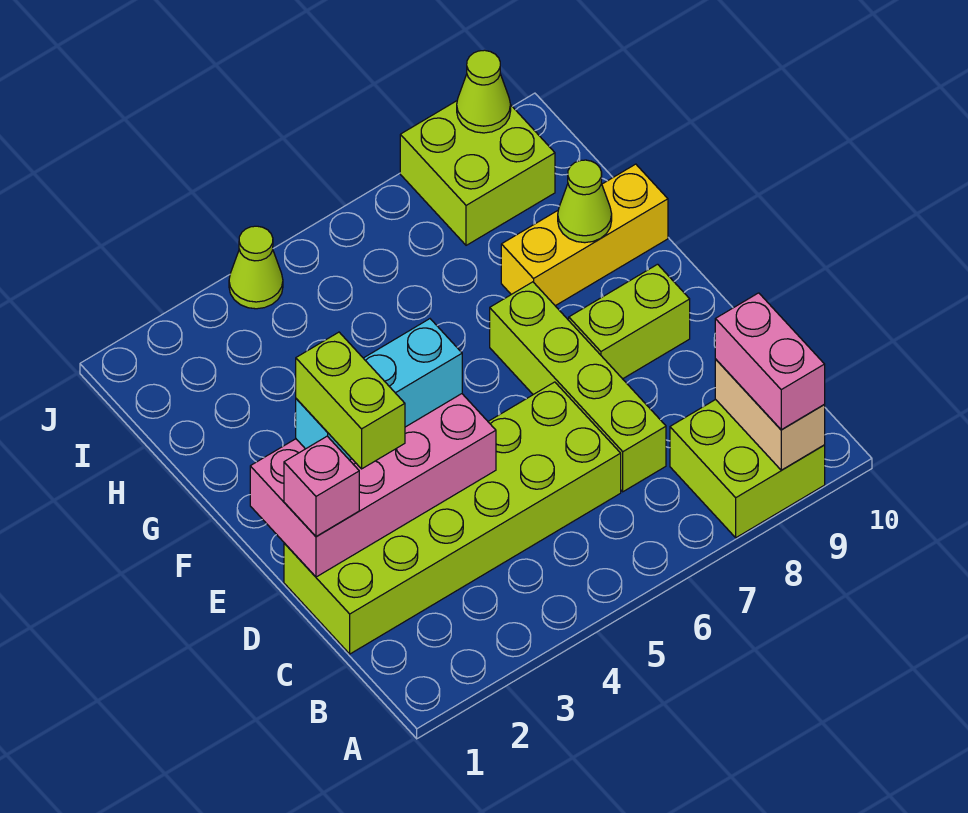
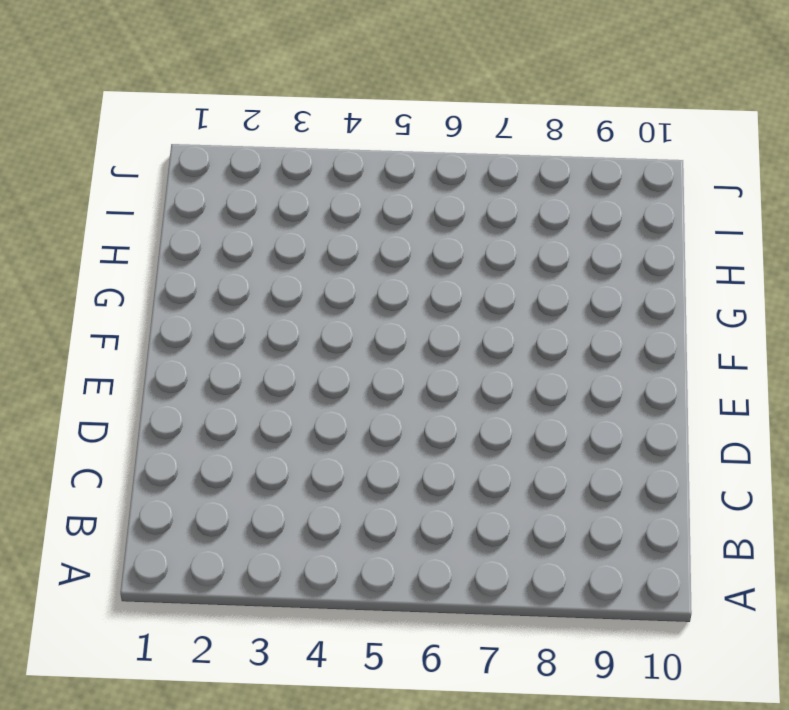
none -> lime 2x2 brick [670,399,825,538]
none -> lime 2x6 brick [284,382,621,654]
none -> lime 1x4 brick [490,282,666,492]

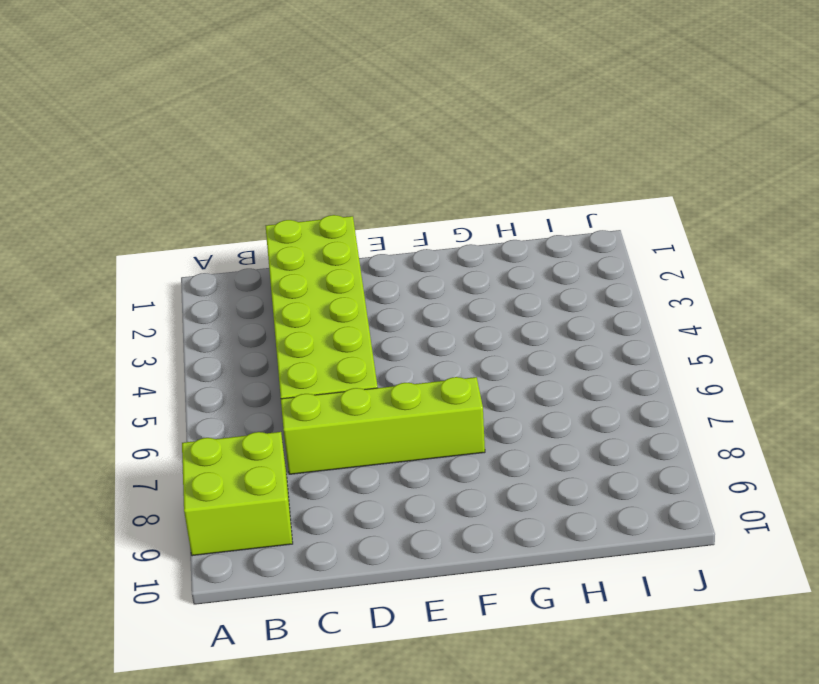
none -> lime 1x2 brick [569,264,690,379]
none -> yellow 1x3 brick [501,164,668,306]
none -> lime 2x2 brick [400,101,555,245]

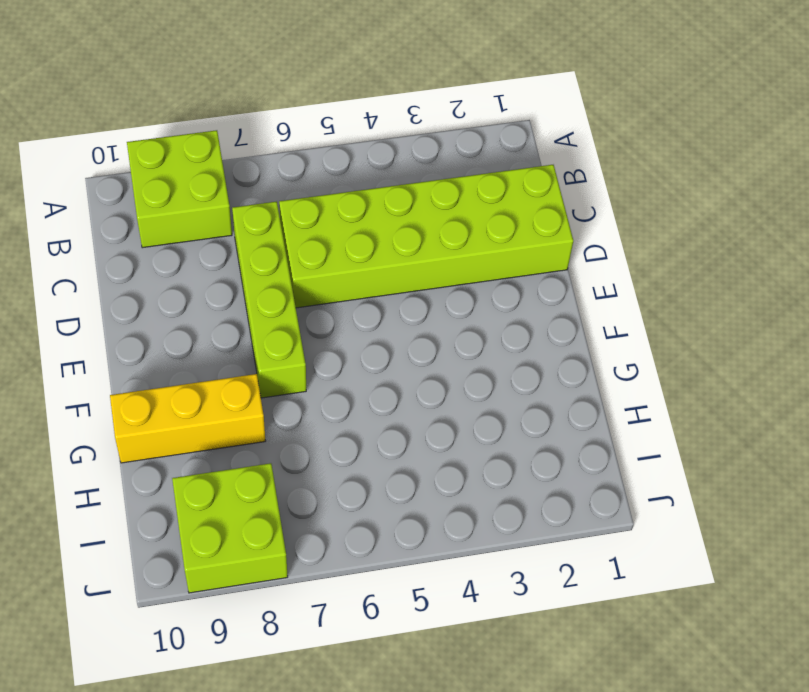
none -> lime 1x2 brick [569,264,690,379]
none -> lime 1x1 cone [229,226,283,309]
none -> tan 1x2 brick [715,359,825,470]

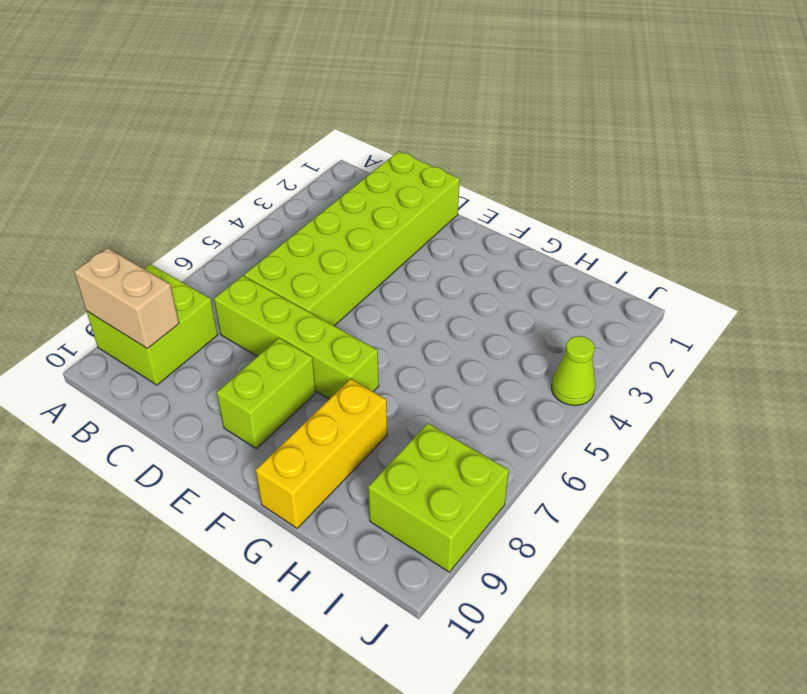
none -> pink 2x4 brick [250,394,496,577]
none -> lime 1x1 cone [558,160,612,243]
none -> lime 1x1 cone [457,50,511,133]

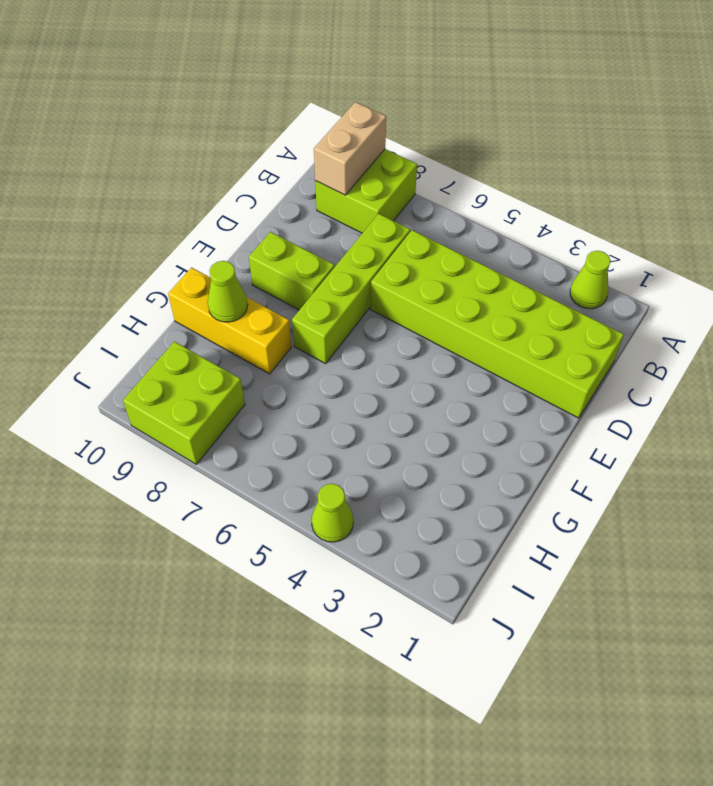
lime 1x1 cone [570,251,611,309] -> lime 1x1 cone moved to [457,50,511,133]
none -> pink 2x4 brick [250,394,496,577]
none -> pink 1x2 brick [715,293,825,430]
none -> pink 1x1 brick [284,436,359,536]

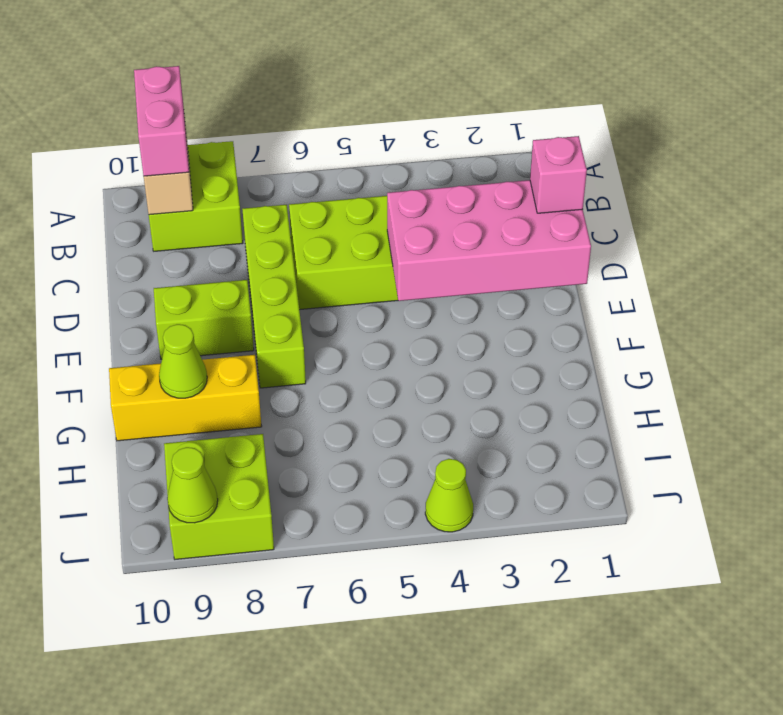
none -> cyan 1x3 brick [296,319,462,460]
none -> lime 1x2 brick [296,332,405,469]

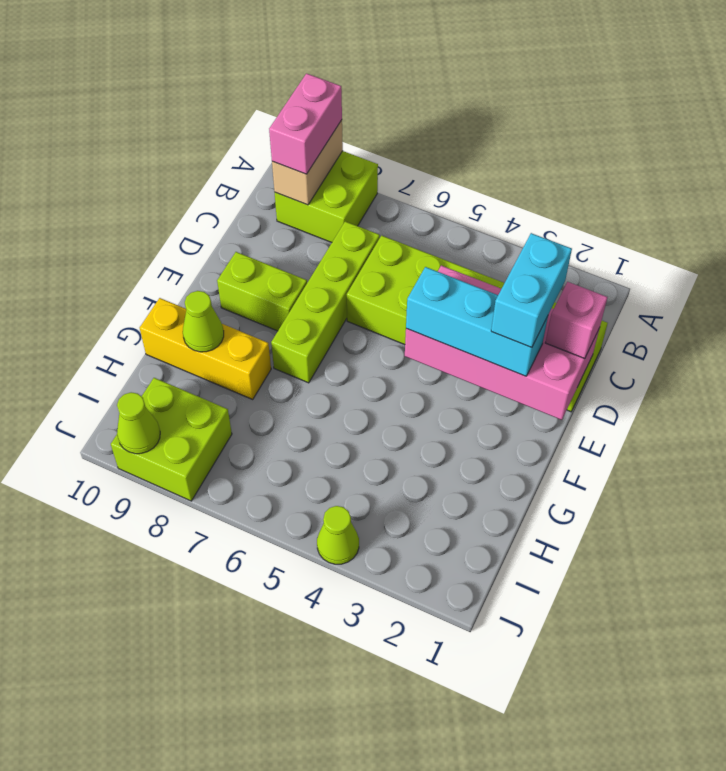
cyan 1x2 brick [491,233,572,348] -> lime 1x2 brick [296,332,405,469]

